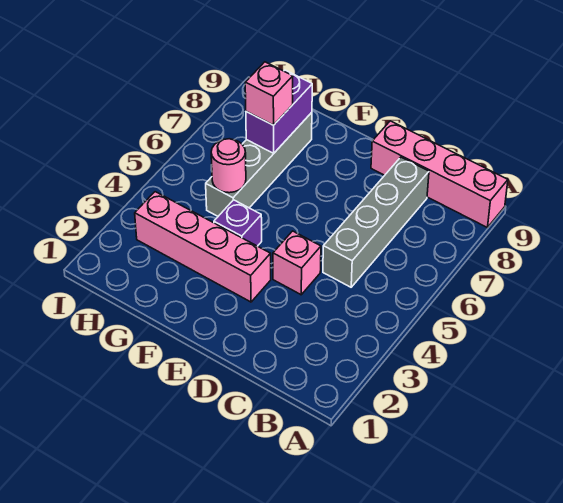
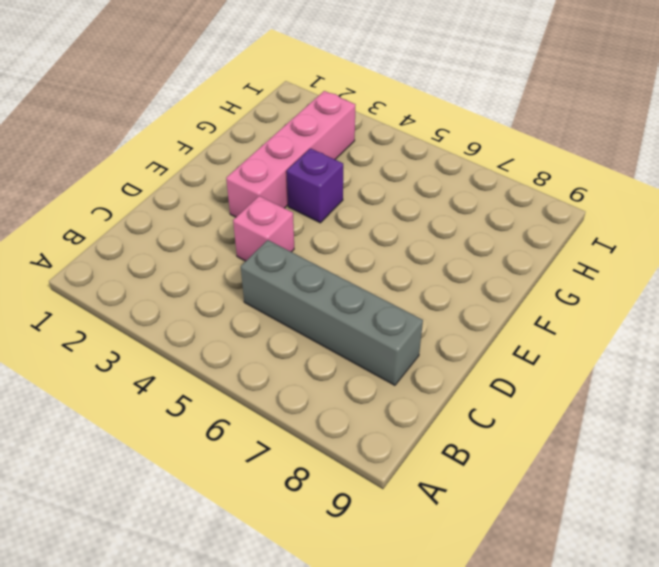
none -> pink 1x4 brick [371,121,508,228]
none -> grey 1x4 brick [206,112,312,216]

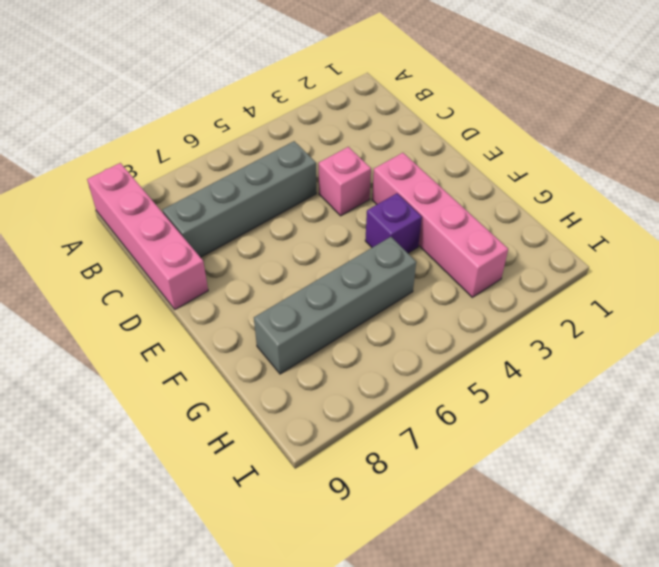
none -> pink 1x1 round brick [211,139,246,193]
none -> purple 1x2 brick [246,70,312,153]

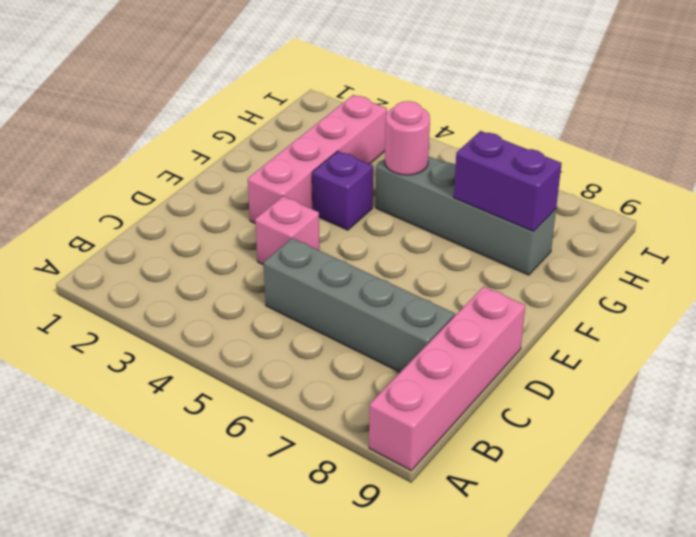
none -> pink 1x1 brick [245,62,293,125]

